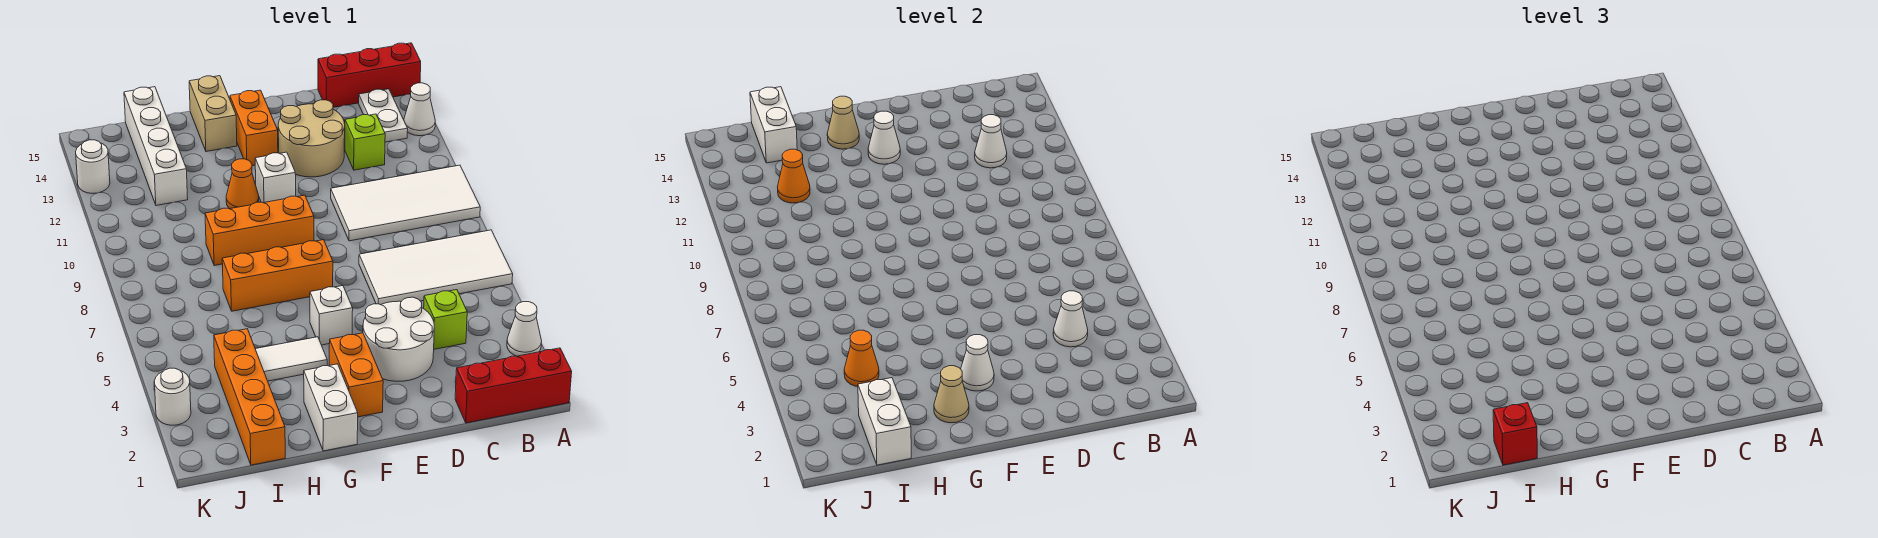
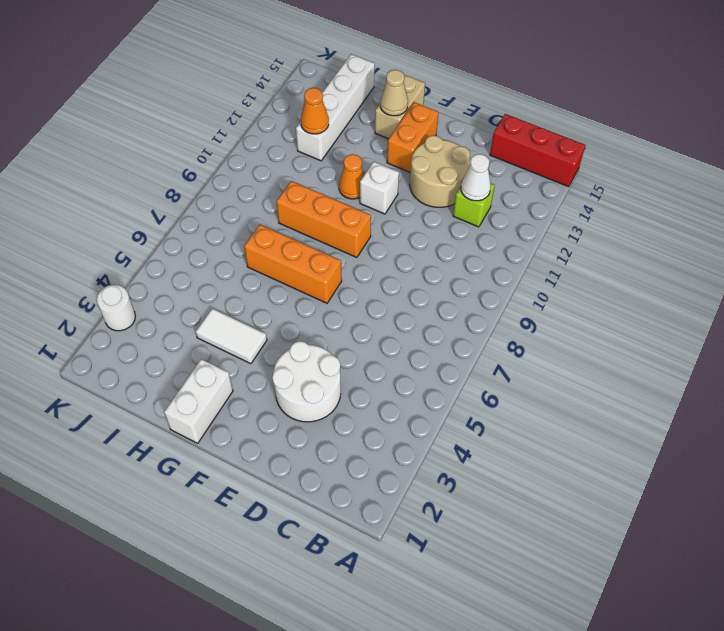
none -> red 1x3 brick [455,348,572,423]
none -> white 1x1 cone [507,302,542,356]
none -> white 2x4 tile [359,230,513,305]
none -> white 2x4 tile [331,165,480,241]

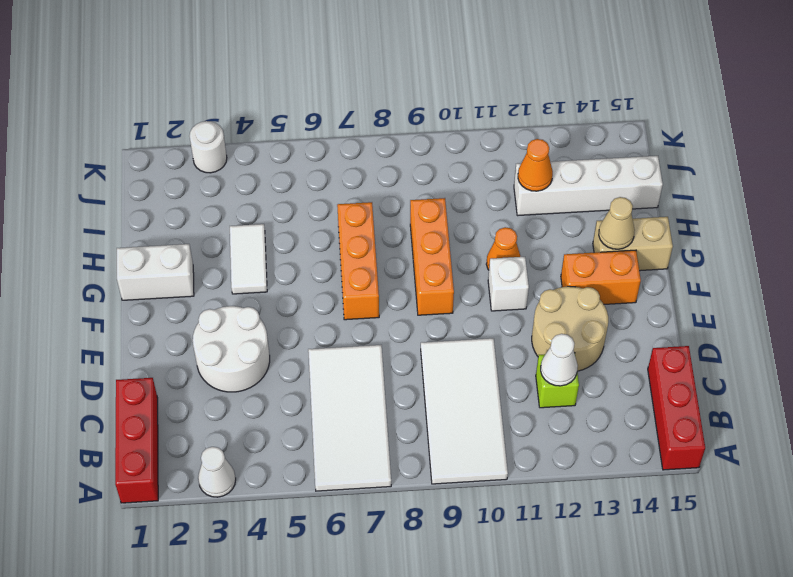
none -> white 1x1 cone [404,83,435,136]
none -> white 1x2 plate [359,89,408,142]
none -> lime 1x1 brick [424,290,467,349]
none -> orange 1x2 brick [329,333,383,417]

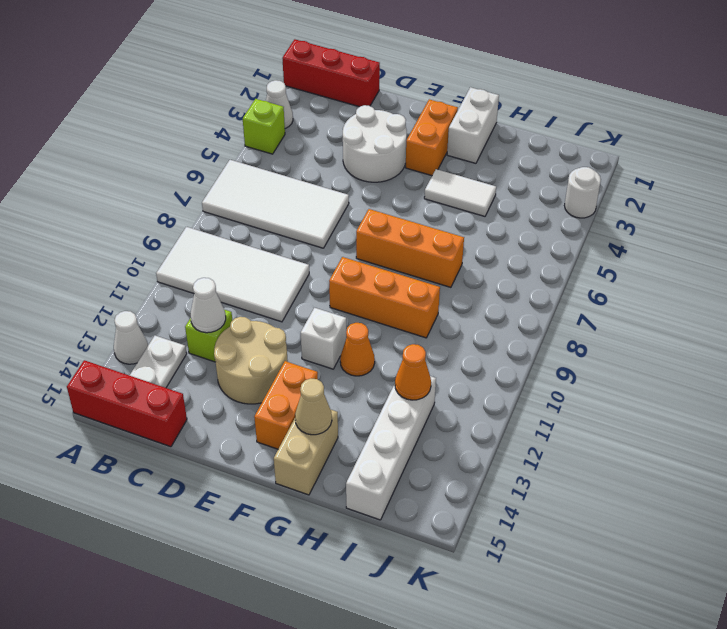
lime 1x1 brick [243,99,285,154] -> lime 1x1 brick moved to [424,290,467,349]
none -> white 1x1 brick [310,286,353,345]
none -> orange 1x4 brick [214,329,285,465]
none -> white 1x1 round brick [76,140,110,193]
none -> white 1x1 cone [1053,291,1088,347]

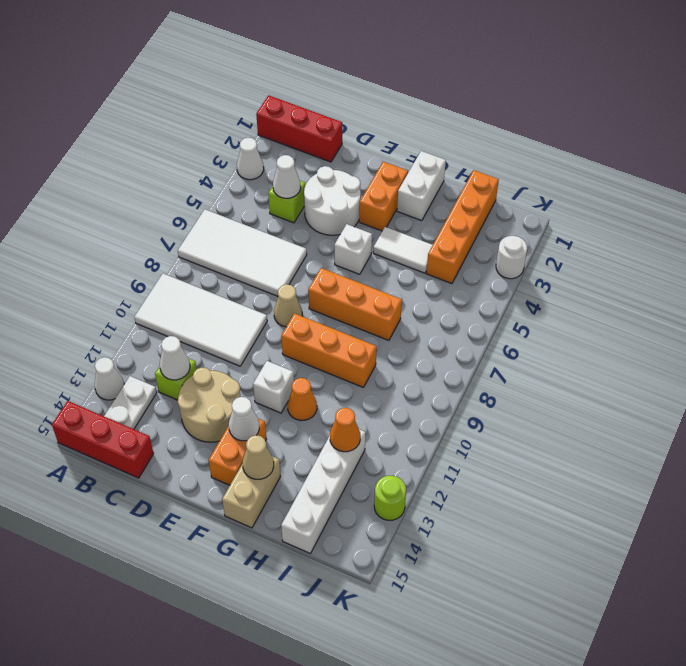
tan 1x1 cone [274,284,302,327] -> tan 1x1 cone moved to [934,366,969,423]
lime 1x1 round brick [374,476,406,520] -> white 1x1 round brick [76,140,110,193]
none -> white 1x1 cone [961,335,994,391]
none -> white 1x2 brick [858,378,911,465]
none -> orange 1x1 cone [844,330,879,386]
none -> white 1x2 brick [750,87,797,163]

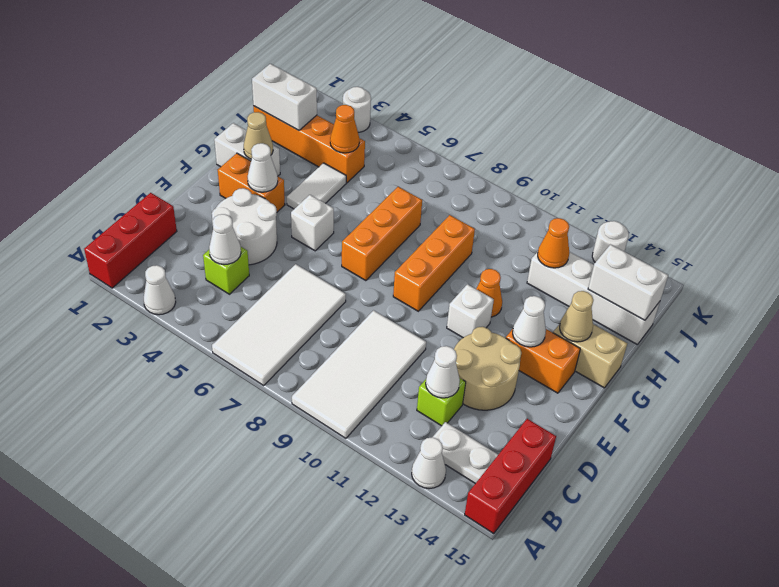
none -> red 1x1 brick [1493,403,1537,465]

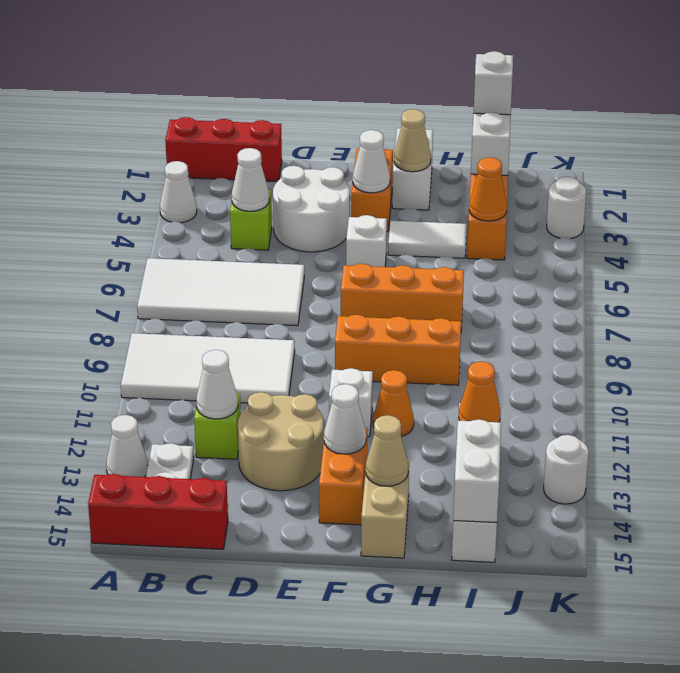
white 1x1 brick [474,51,513,115] -> red 1x1 brick [1493,403,1537,465]

